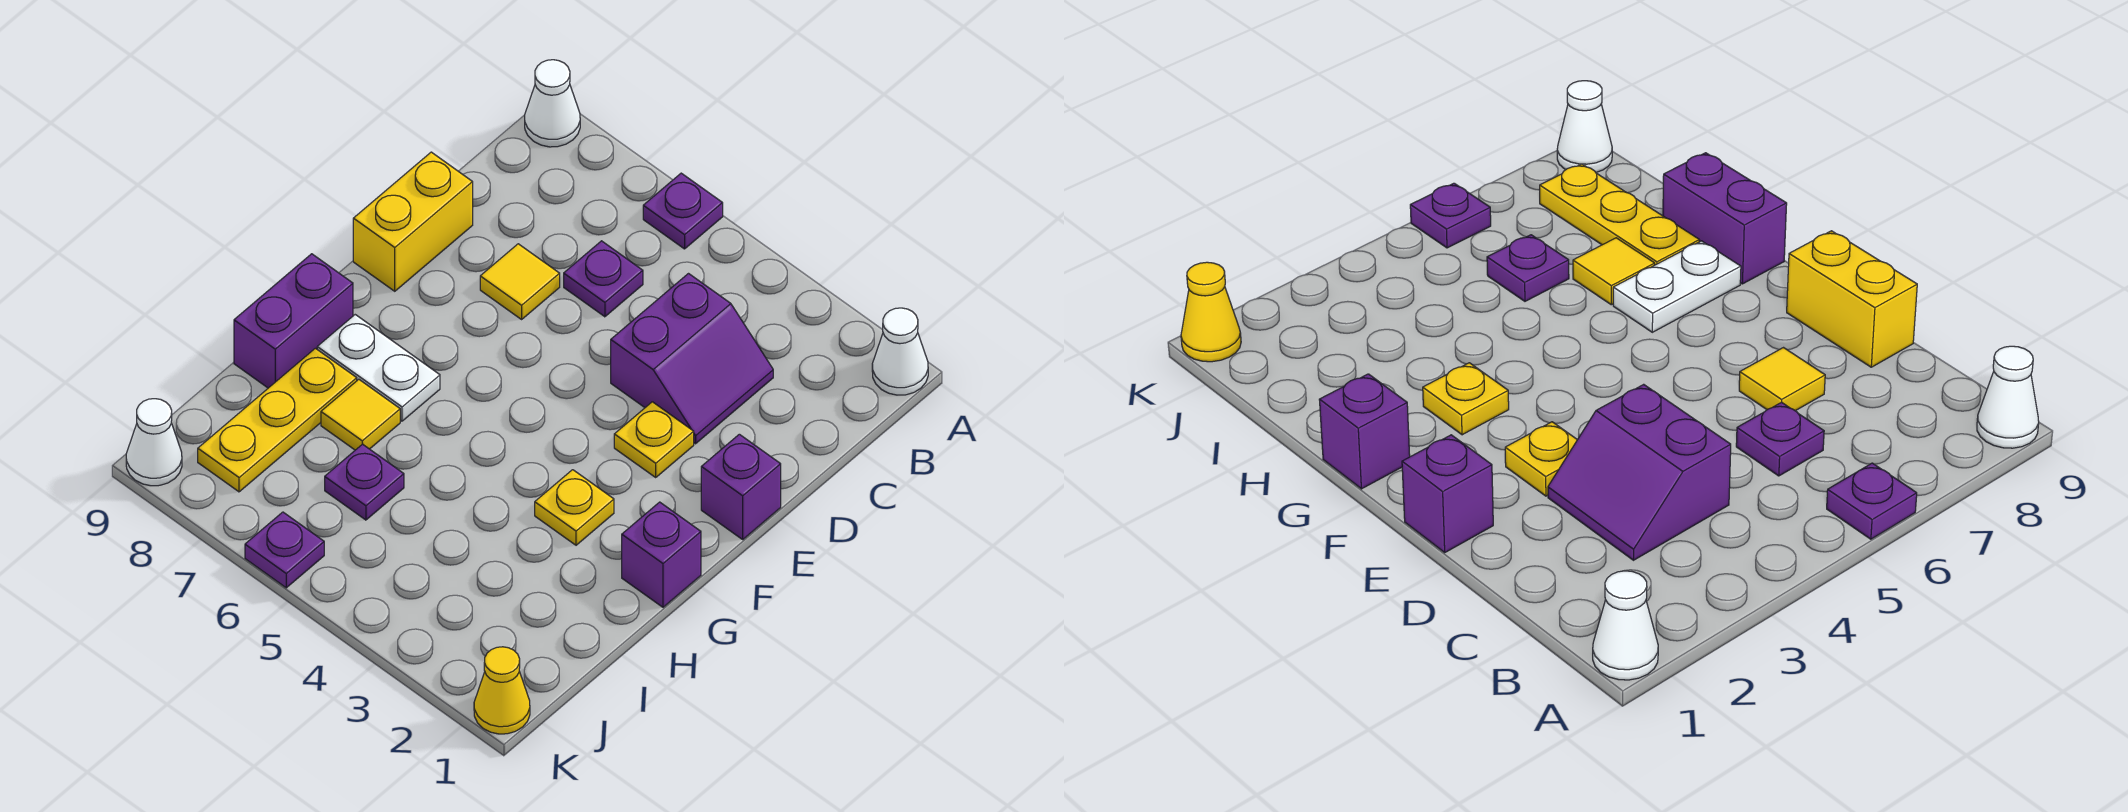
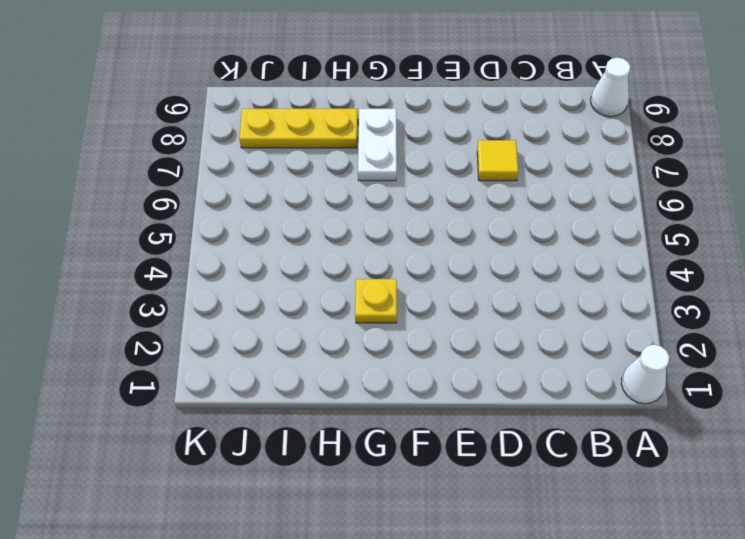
none -> purple 1x1 plate [643,173,723,249]
none -> purple 2x2 slope [611,274,773,444]
none -> purple 1x1 plate [564,241,643,317]

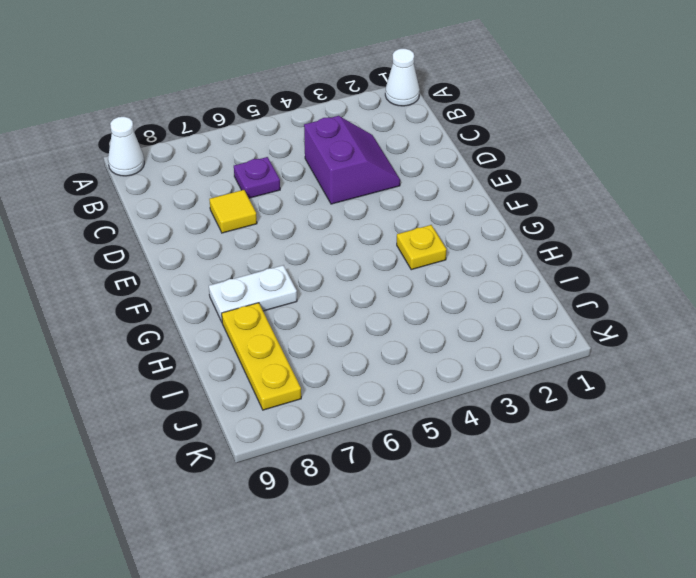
none -> purple 1x1 plate [643,173,723,249]
none -> yellow 1x2 brick [353,152,473,291]
none -> purple 1x1 brick [701,434,781,539]

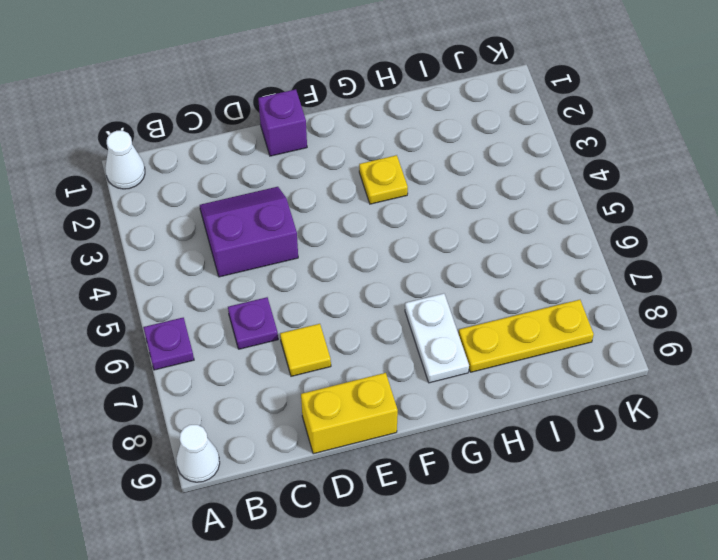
none -> yellow 1x1 plate [614,402,694,477]
none -> purple 1x1 brick [622,502,701,607]
none -> purple 1x2 brick [234,254,353,388]

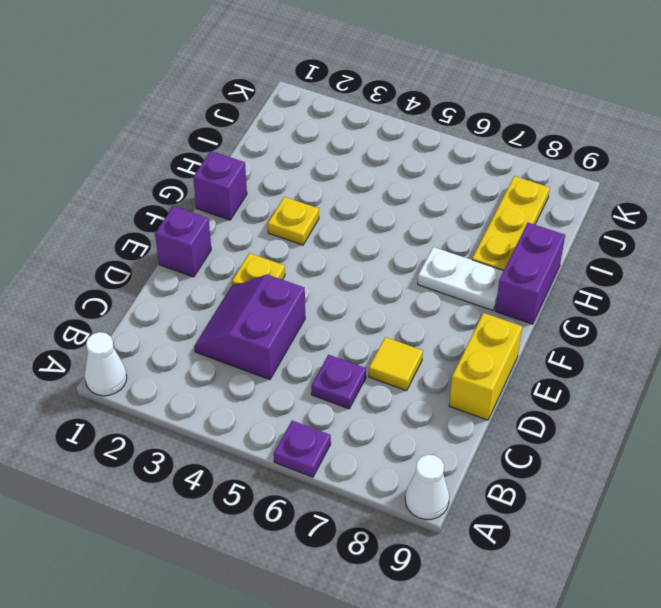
none -> yellow 1x1 tile [321,379,400,450]
none -> purple 1x1 plate [325,444,404,520]
none -> yellow 1x1 cone [474,647,530,734]

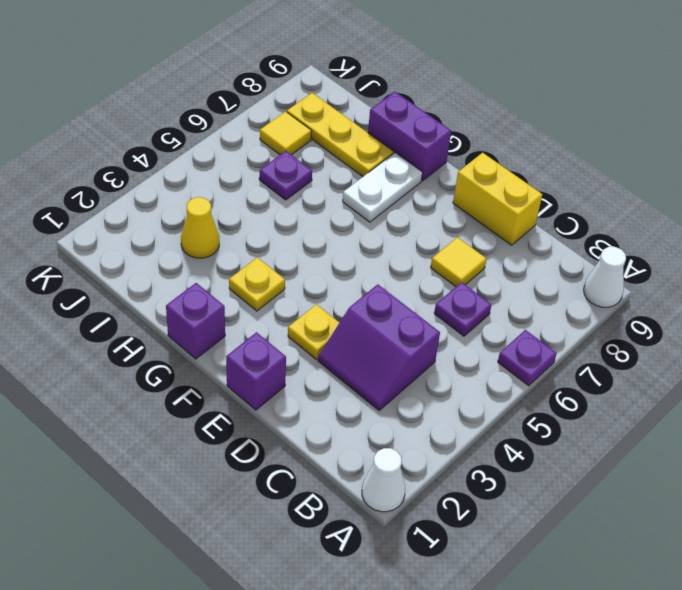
yellow 1x1 cone [181,197,219,258] -> yellow 1x1 cone moved to [474,647,530,734]
yellow 1x1 tile [260,111,311,155] -> yellow 1x1 tile moved to [321,379,400,450]
none -> purple 1x1 plate [245,512,324,588]
none -> white 1x1 cone [126,399,182,486]

